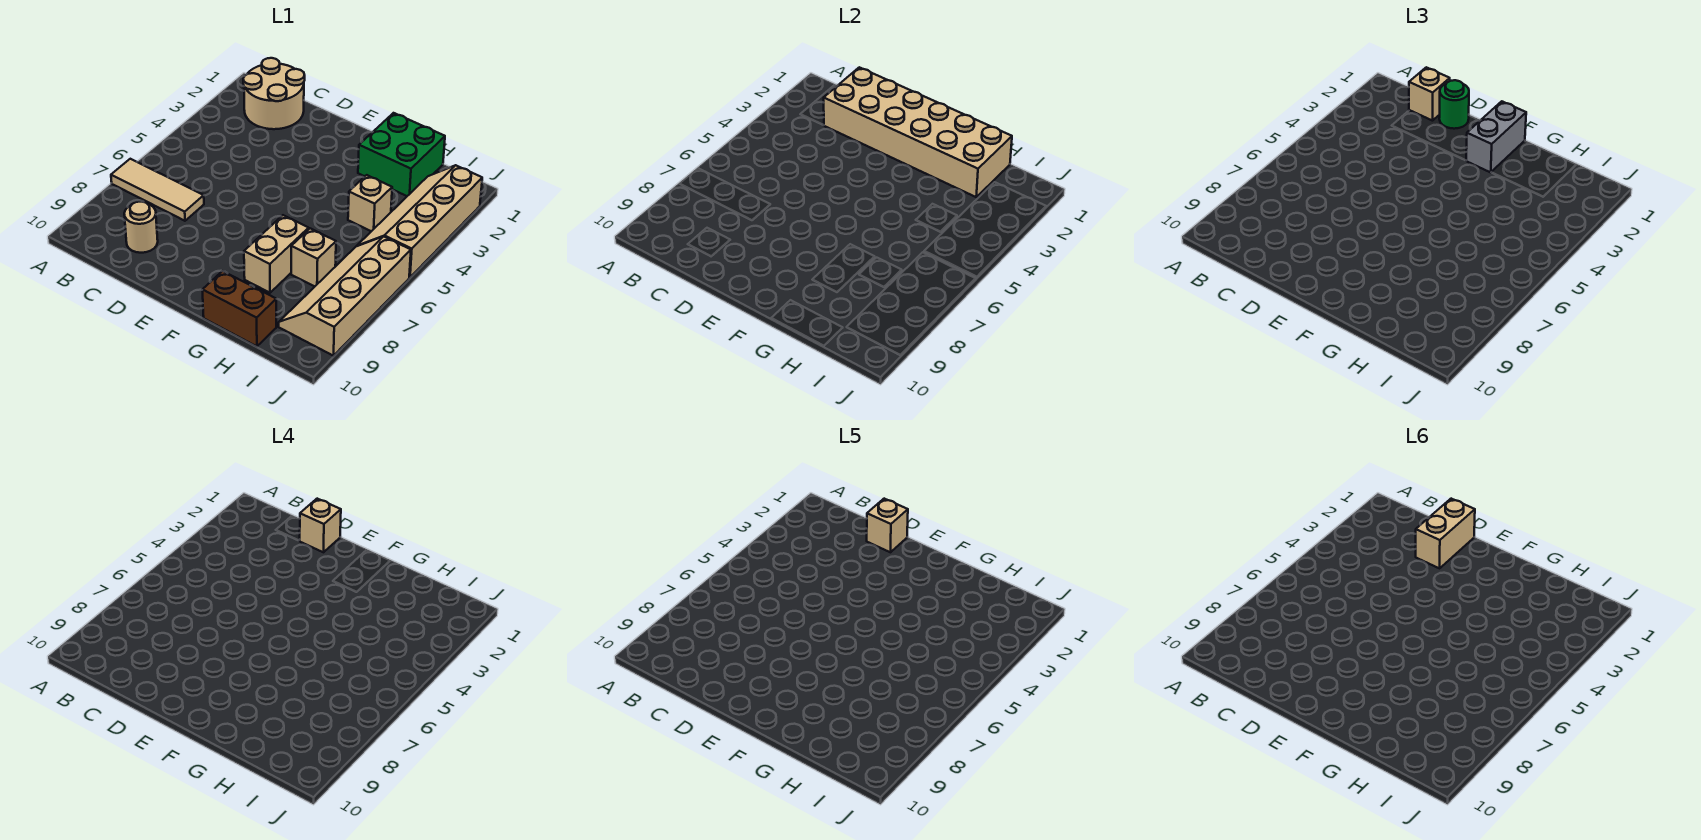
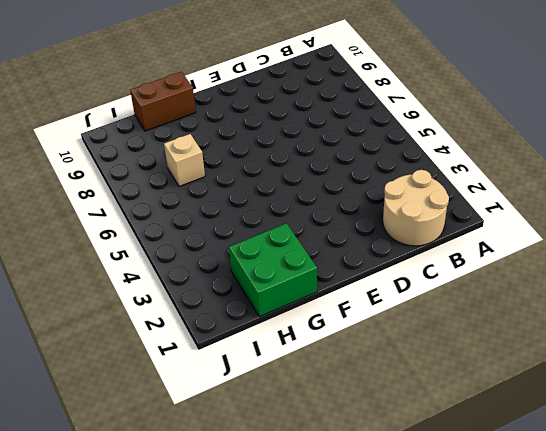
none -> tan 1x3 tile [111,159,204,221]
none -> tan 1x1 round brick [124,202,158,253]
none -> tan 1x2 brick [244,215,309,293]

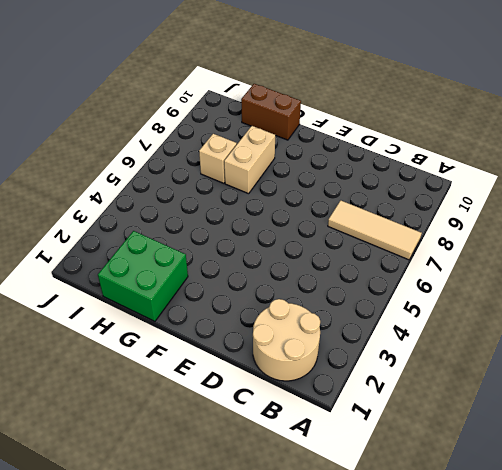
none -> tan 1x1 round brick [124,202,158,253]
none -> tan 1x1 brick [348,175,392,231]
none -> tan 2x4 slope [357,165,482,277]

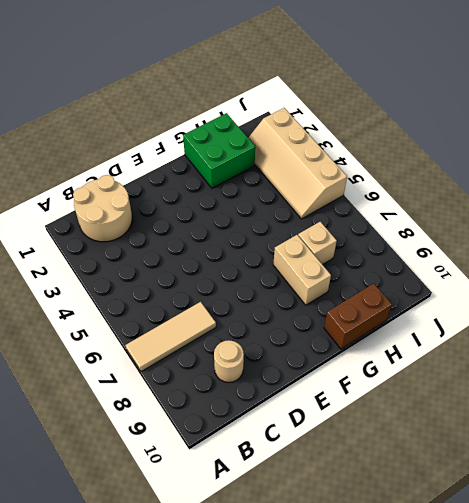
none -> tan 1x1 brick [348,175,392,231]
none -> tan 2x4 slope [279,236,411,356]
none -> tan 2x6 brick [824,67,1012,197]

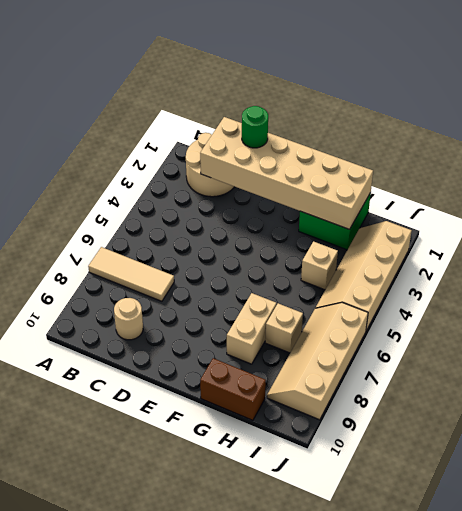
none -> tan 1x1 brick [1409,67,1450,121]
none -> grey 1x2 brick [1466,101,1526,172]
none -> tan 1x1 brick [299,499,341,552]

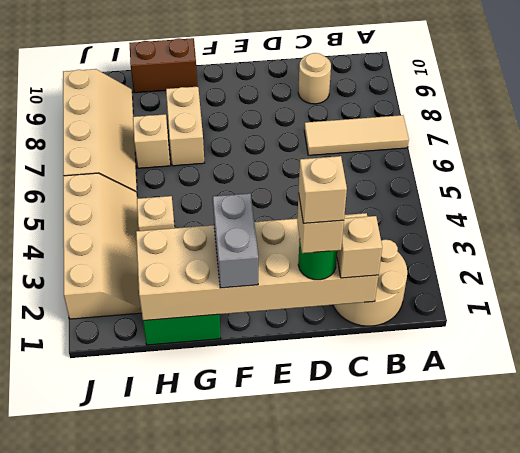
none -> tan 1x2 brick [1416,499,1475,568]

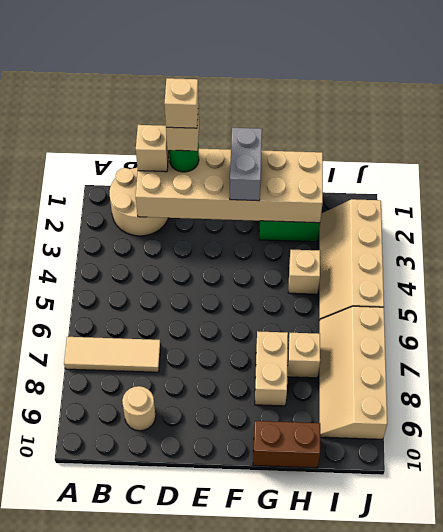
none -> tan 1x2 brick [1416,499,1475,568]

